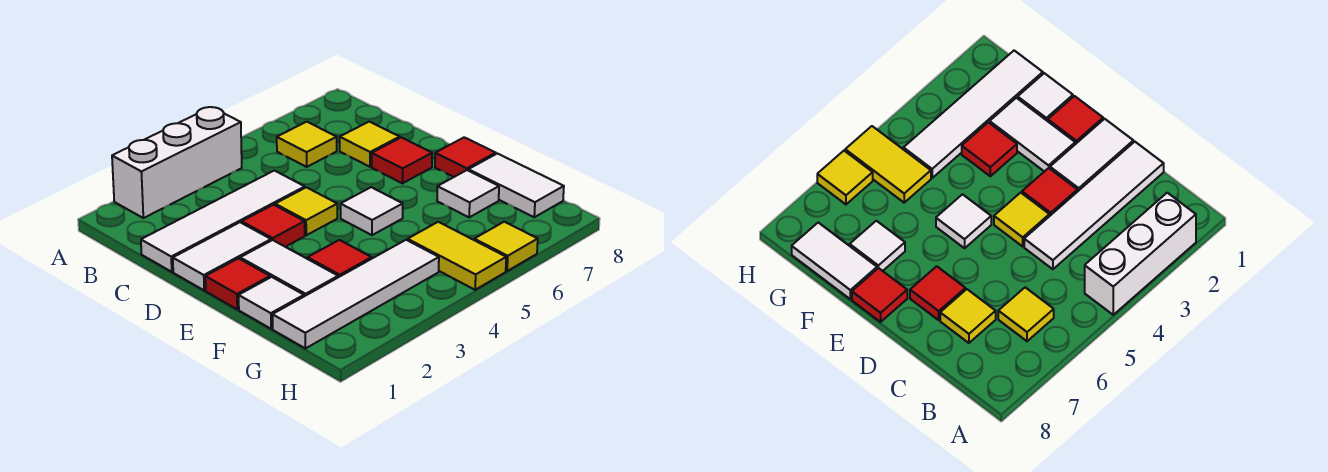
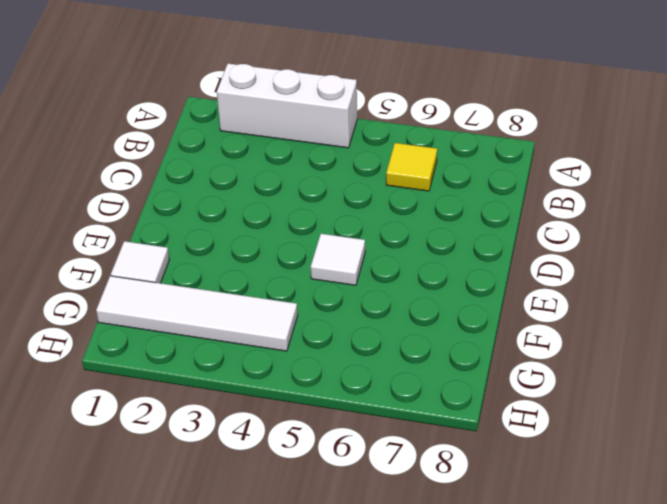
none -> white 1x4 tile [141,171,305,272]
none -> yellow 1x1 tile [340,122,400,167]
none -> white 1x2 tile [173,222,271,290]

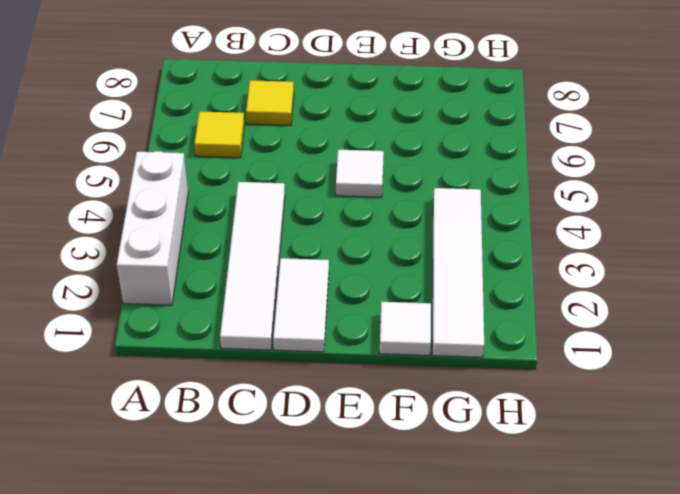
none -> red 1x1 tile [242,205,305,247]
none -> yellow 1x1 tile [275,187,337,235]
none -> red 1x1 tile [372,137,432,183]

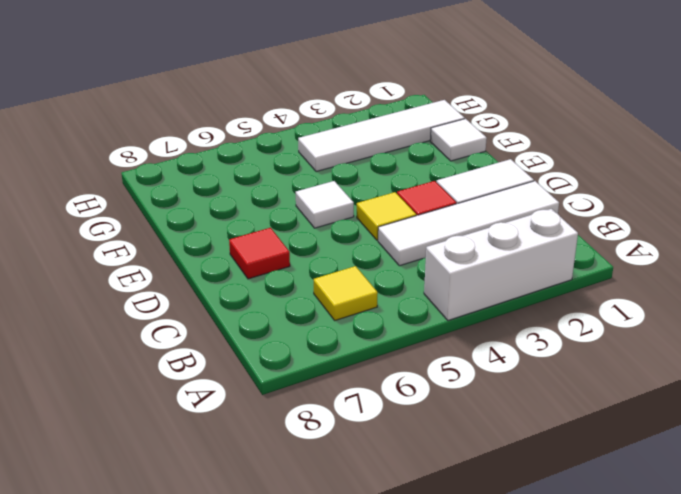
none -> yellow 1x1 tile [340,122,400,167]
none -> red 1x1 tile [205,258,270,309]
none -> white 1x2 tile [240,240,338,296]

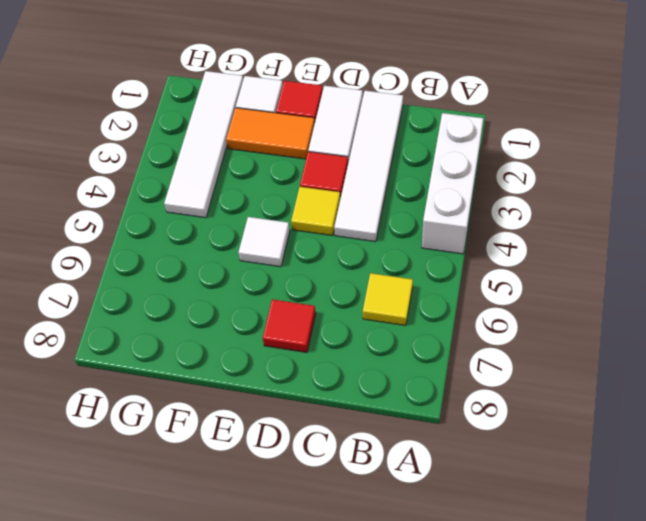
orange 1x2 tile [226,108,315,159] -> white 1x2 tile [240,240,338,296]
none -> yellow 1x1 tile [340,122,400,167]
none -> red 1x1 tile [435,137,496,177]
none -> red 1x1 tile [308,240,372,277]

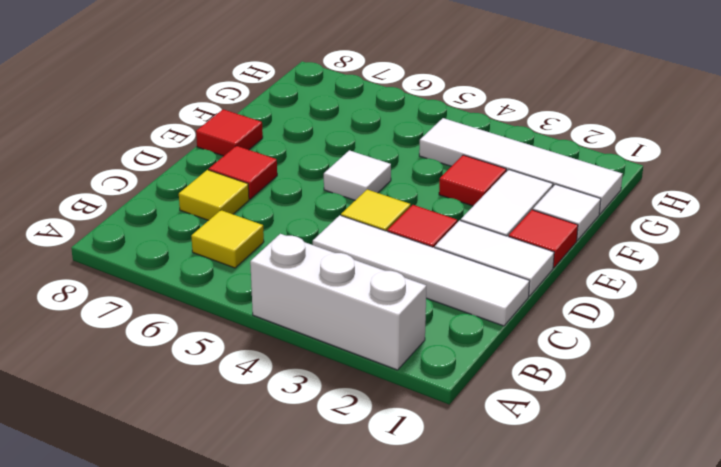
none -> white 1x1 tile [437,170,499,217]
none -> white 1x2 tile [468,154,564,217]
none -> yellow 1x2 tile [408,222,506,290]

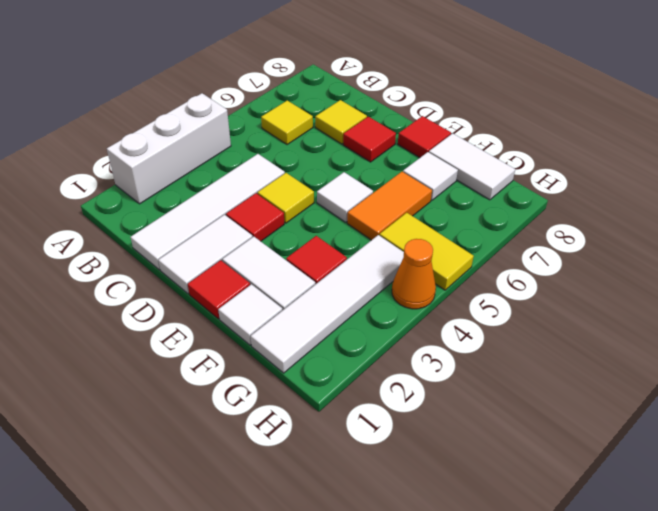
orange 1x2 tile [347,172,432,240] -> none
orange 1x1 cone [392,239,436,309] -> none
none -> yellow 1x1 tile [474,222,538,271]

